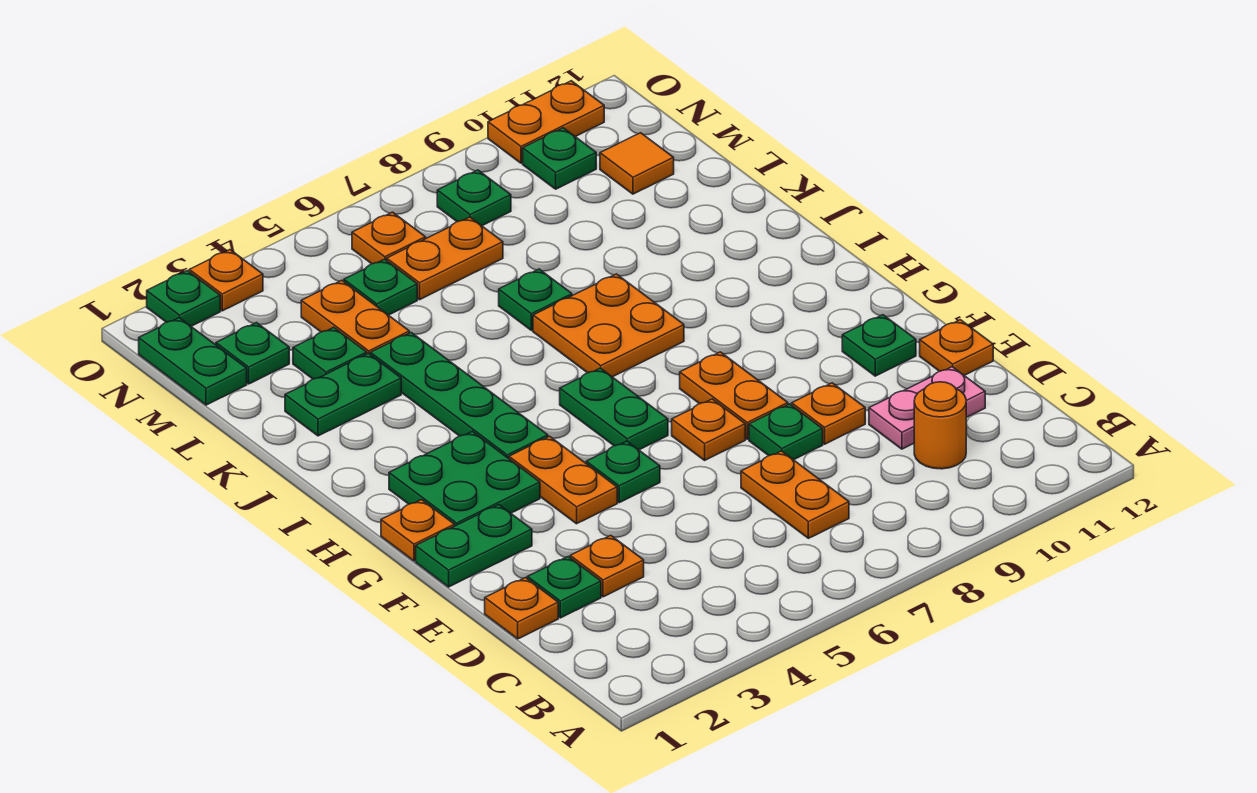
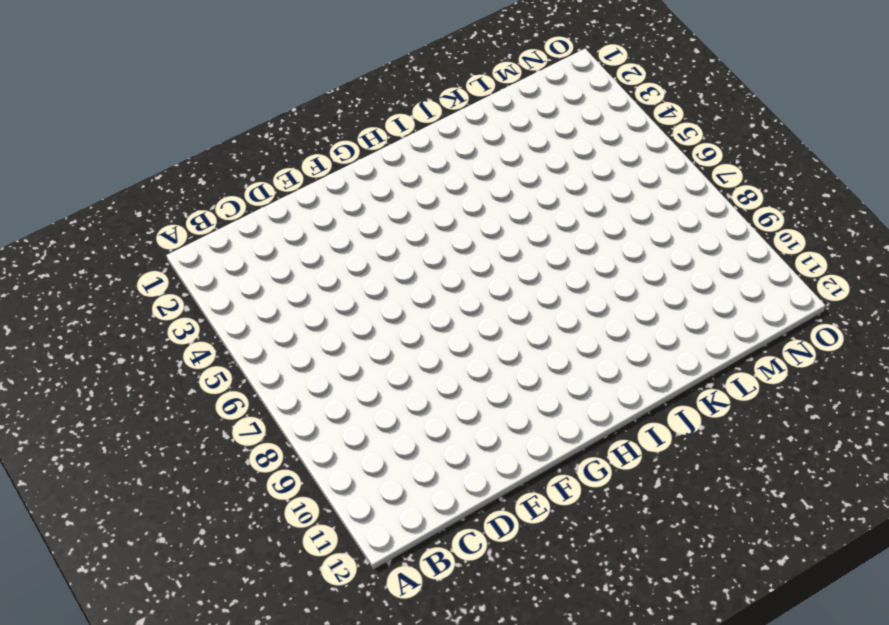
none -> orange 1x2 plate [741,451,849,538]
none -> orange 1x1 round brick [914,382,966,469]
none -> orange 1x1 plate [485,578,558,639]
none -> green 1x1 plate [527,557,601,618]

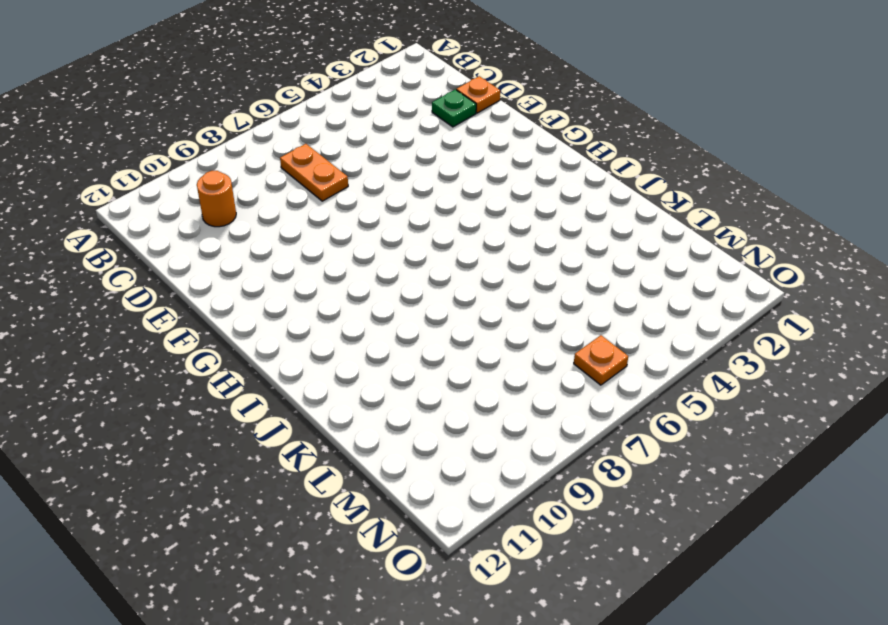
none -> orange 1x1 plate [570,535,644,597]
none -> pink 1x2 plate [869,367,985,449]
none -> green 1x1 plate [749,404,823,460]
none -> orange 1x1 plate [792,383,865,444]

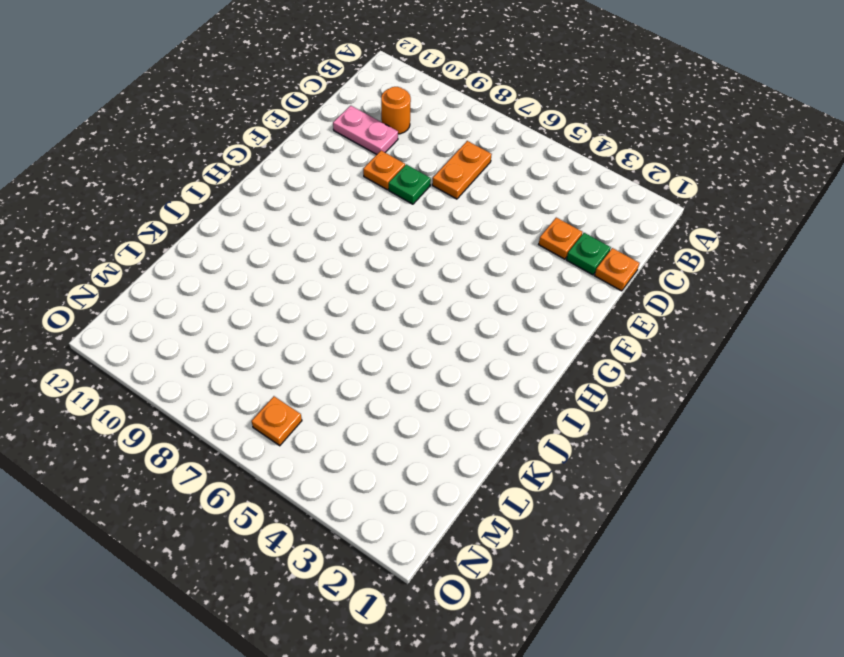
none -> orange 1x1 plate [920,320,993,376]
none -> green 1x2 plate [416,505,532,587]
none -> orange 1x2 plate [509,436,617,524]
none -> green 1x1 plate [586,441,660,503]

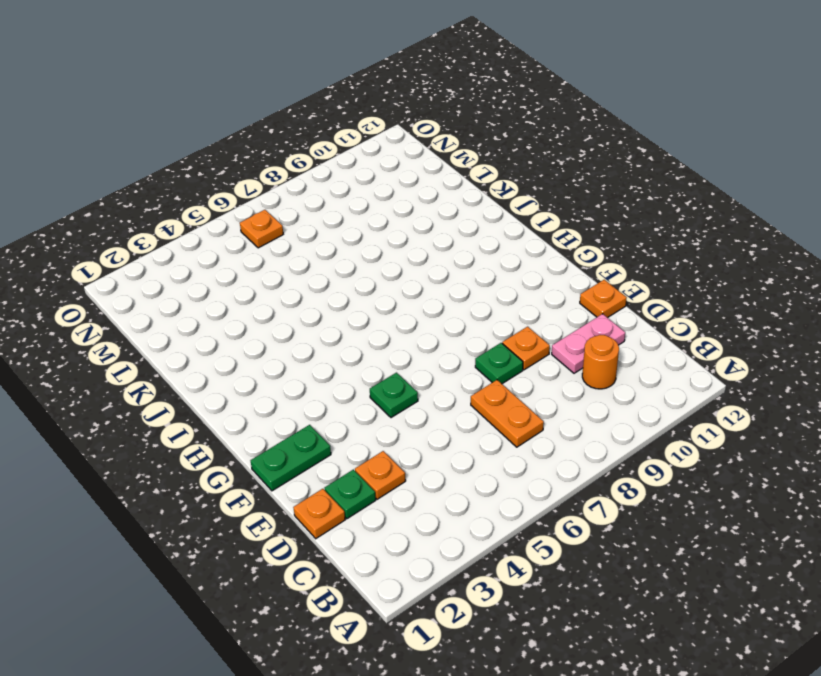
none -> orange 1x2 plate [509,436,617,524]
none -> orange 1x1 plate [672,399,745,460]
none -> orange 1x2 plate [680,352,788,439]
none -> green 1x1 plate [842,315,916,376]

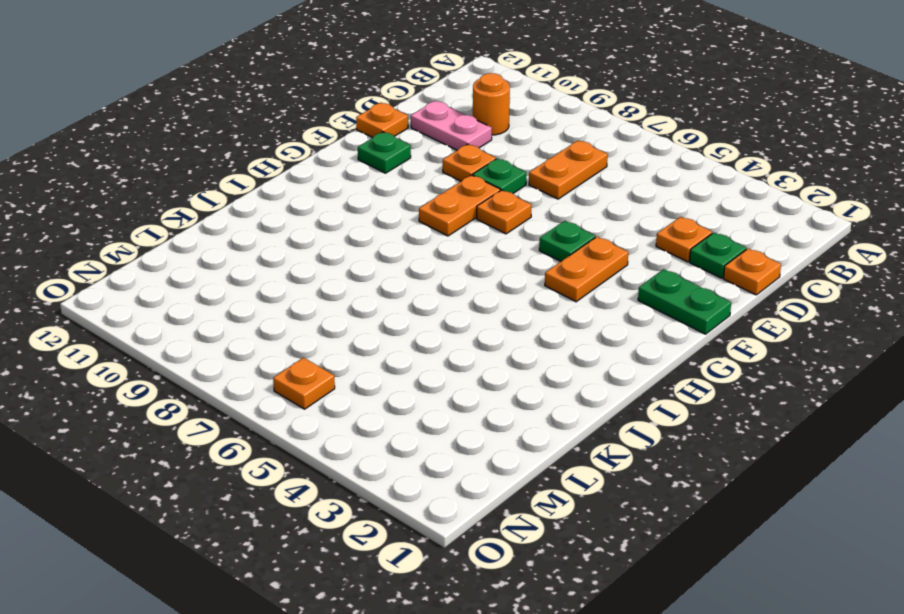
none -> orange 1x1 plate [381,500,455,561]
none -> green 2x2 plate [389,431,540,526]
none -> green 1x2 plate [560,368,668,450]
none -> green 1x4 plate [370,333,548,458]

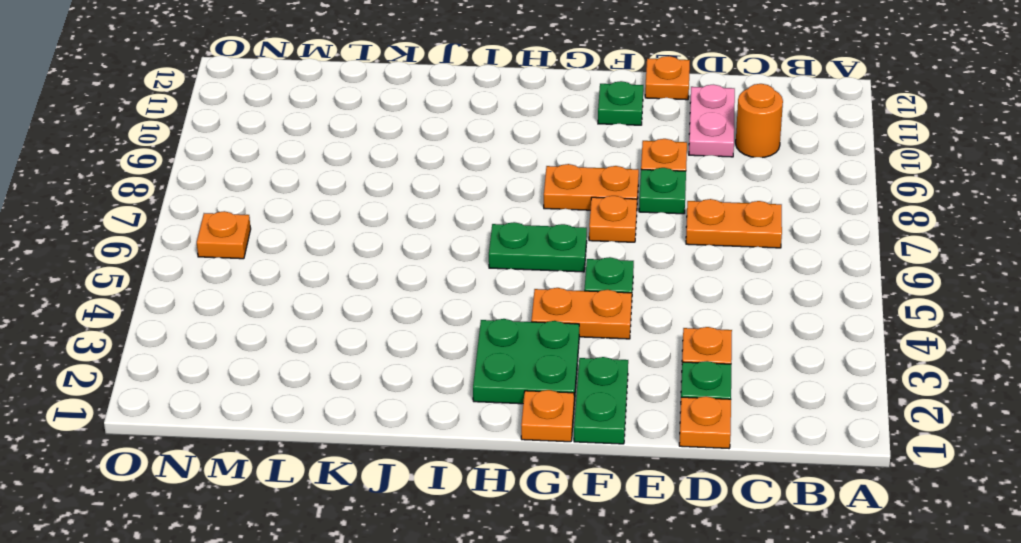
none -> green 1x4 plate [370,333,548,458]
none -> orange 2x2 plate [533,274,684,377]
none -> green 1x2 plate [285,353,401,436]
none -> green 1x1 plate [499,269,572,331]

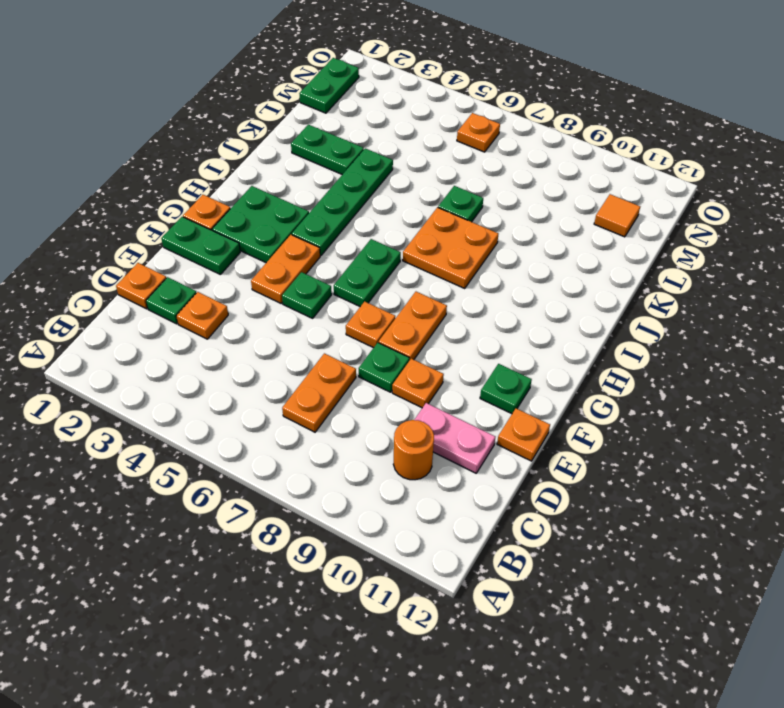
none -> green 1x1 plate [293,327,367,379]
none -> orange 1x2 plate [301,280,409,354]
none -> green 1x1 plate [216,323,289,384]
none -> green 1x1 plate [344,259,417,315]

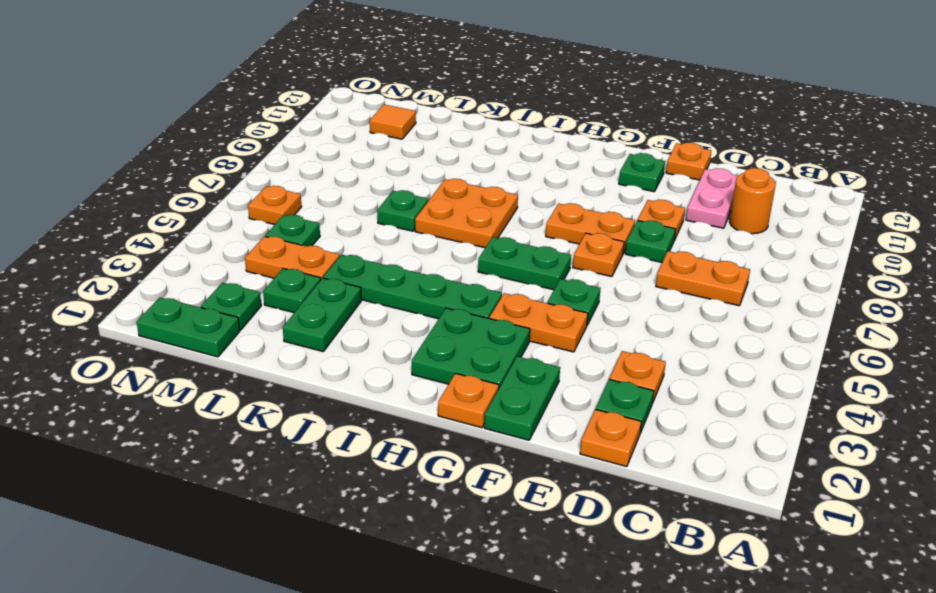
none -> orange 1x2 plate [387,217,503,300]
none -> green 1x1 plate [437,170,511,226]
none -> green 1x1 plate [523,128,596,189]
none -> green 1x1 plate [147,271,220,326]

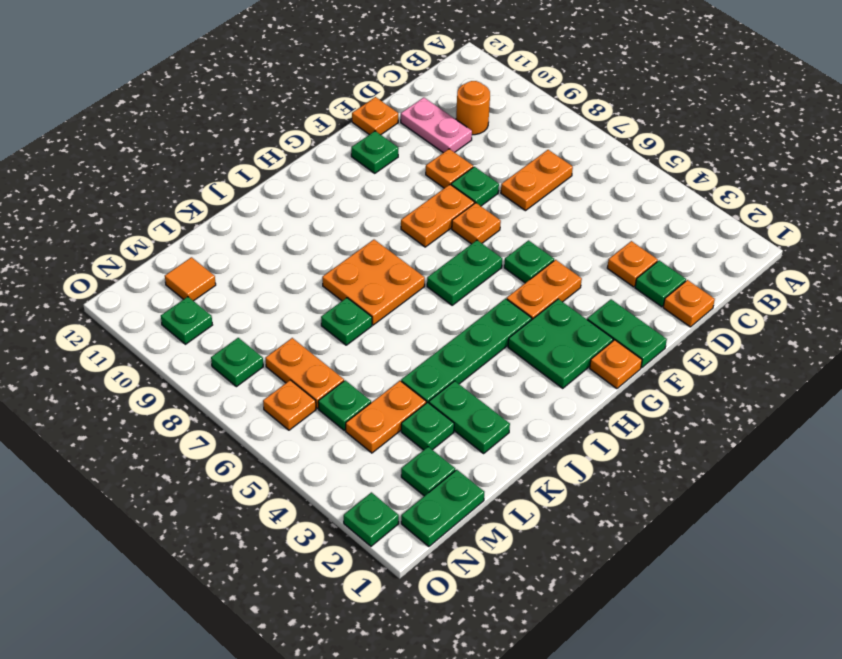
none -> orange 1x1 plate [189,250,263,311]
none -> orange 1x2 plate [488,81,604,163]

